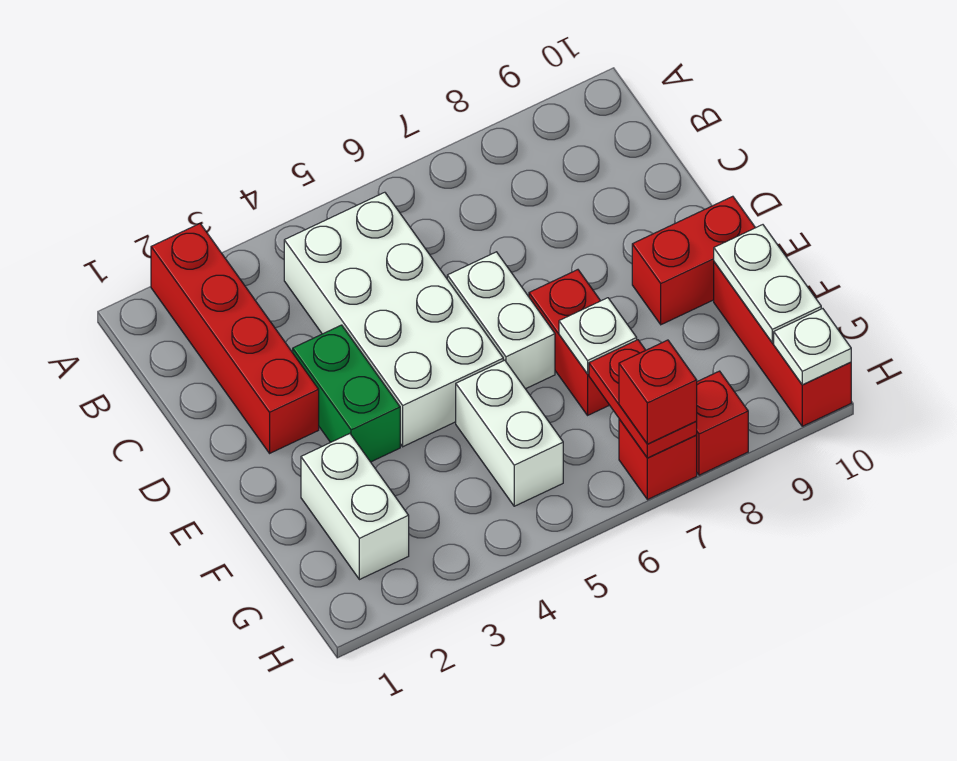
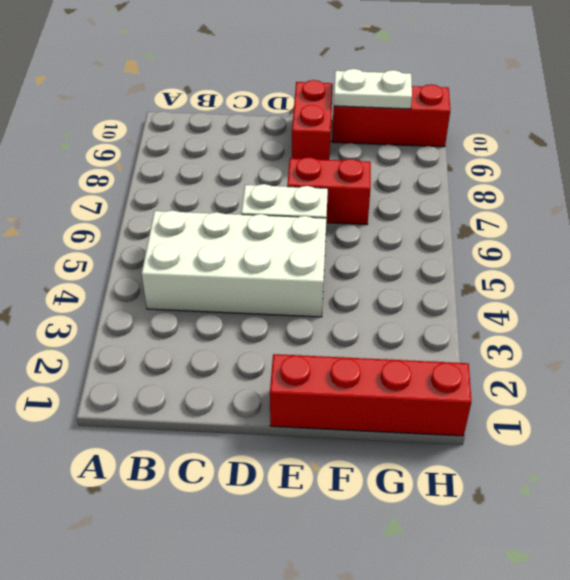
red 1x4 brick [270,354,472,436] -> red 1x4 brick moved to [151,224,319,453]
none -> green 1x2 brick [293,325,400,462]
none -> white 1x2 brick [301,434,409,580]
none -> white 1x2 brick [456,360,563,506]

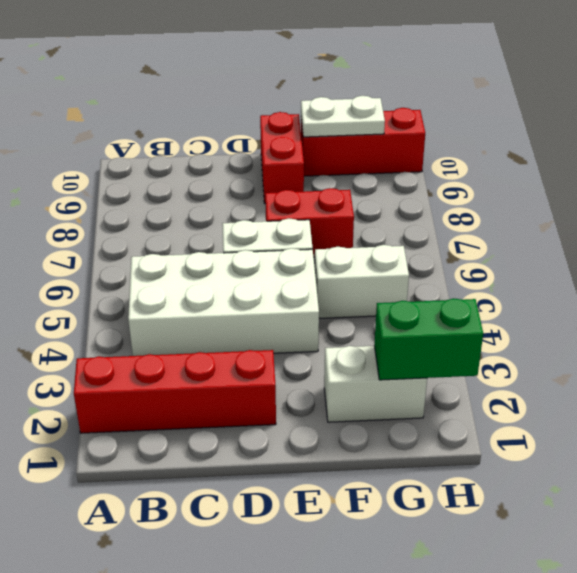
green 1x2 brick [374,298,483,380] -> green 1x2 brick moved to [293,325,400,462]
none -> red 1x1 brick [619,419,697,500]
none -> red 1x1 brick [696,371,748,475]
none -> white 1x1 plate [559,298,637,374]

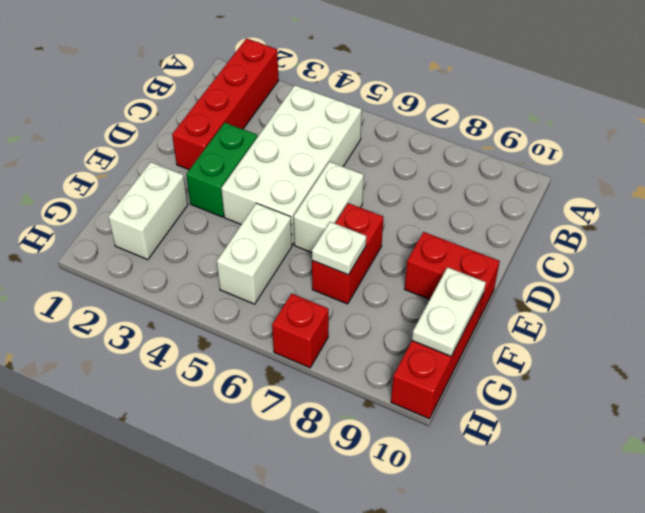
none -> red 1x1 brick [696,371,748,475]
none -> red 1x2 plate [589,340,697,458]
none -> white 1x1 plate [774,309,851,385]

